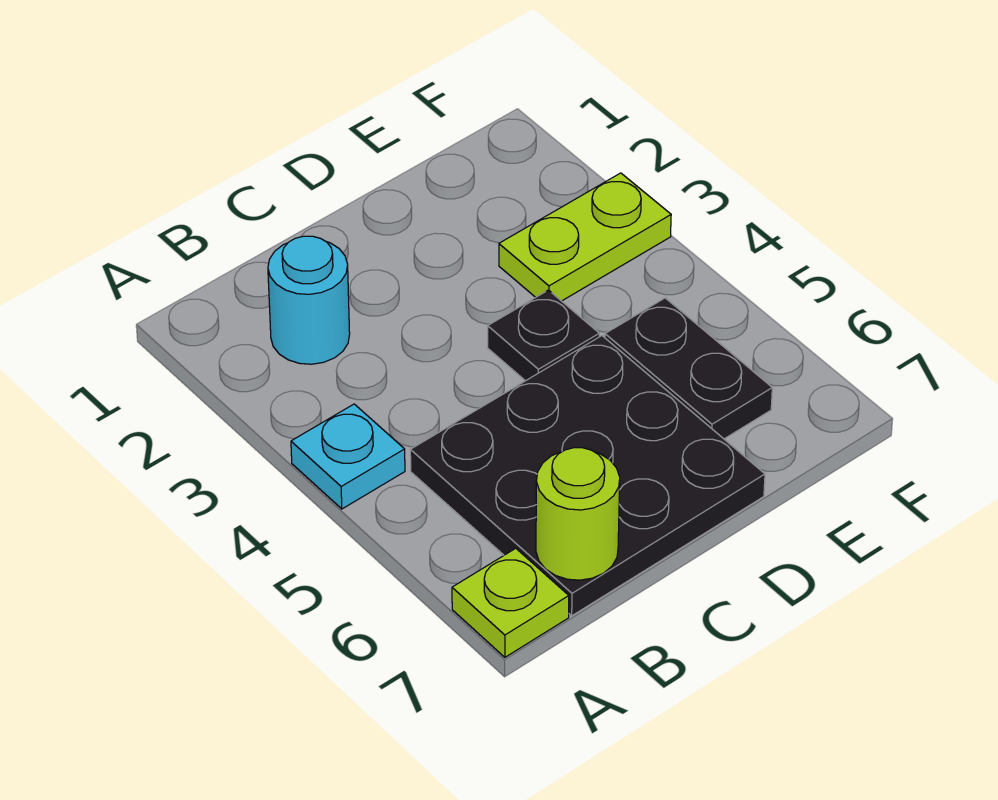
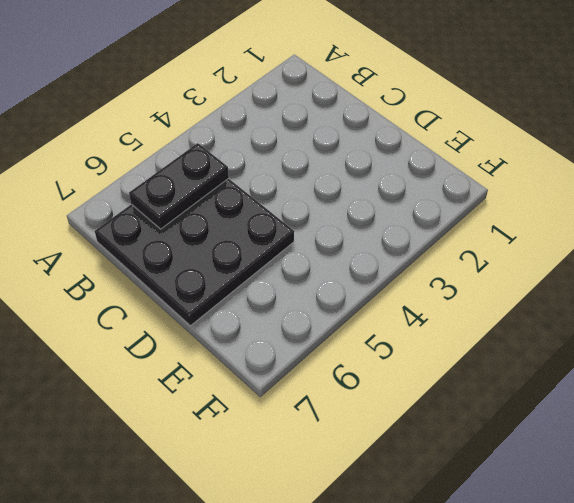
black 1x2 plate [129,143,229,229] -> black 1x2 plate moved to [605,298,772,439]
none -> cyan 1x1 plate [291,404,405,509]
none -> lime 1x1 plate [452,548,569,657]

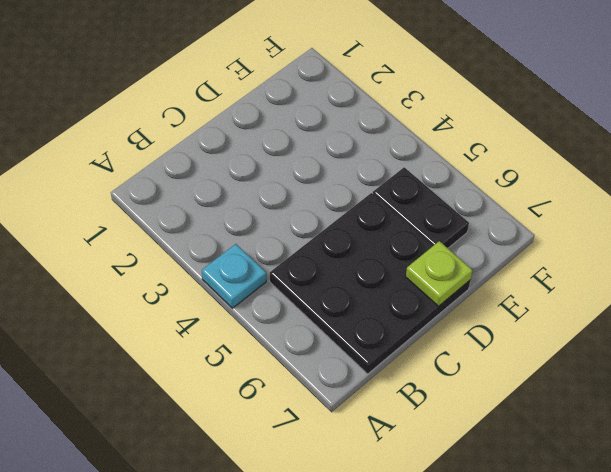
lime 1x1 plate [406,241,472,306] -> lime 1x1 plate moved to [452,548,569,657]
none -> cyan 1x1 round brick [268,236,350,364]
none -> black 1x1 plate [488,290,599,381]

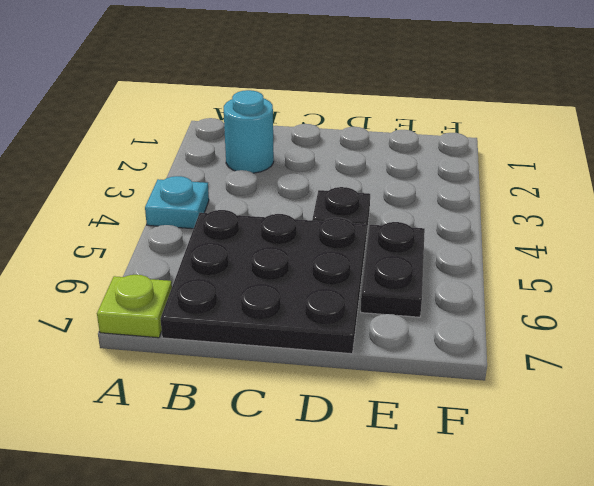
none -> lime 1x2 plate [499,173,671,301]
none -> lime 1x1 round brick [536,448,620,580]

